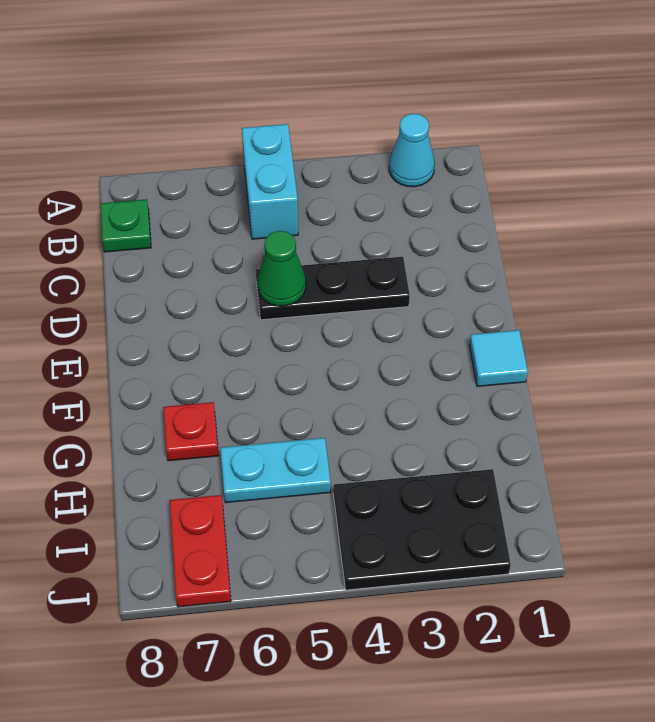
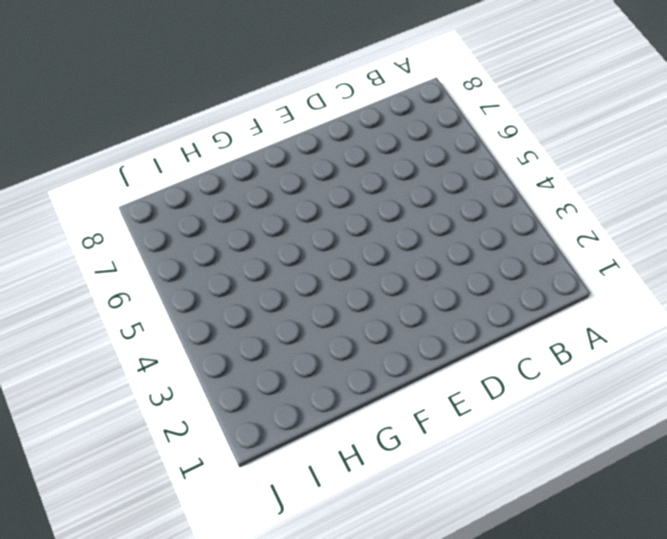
none -> cyan 1x1 cone [389,114,435,187]
none -> cyan 1x2 brick [242,124,298,239]

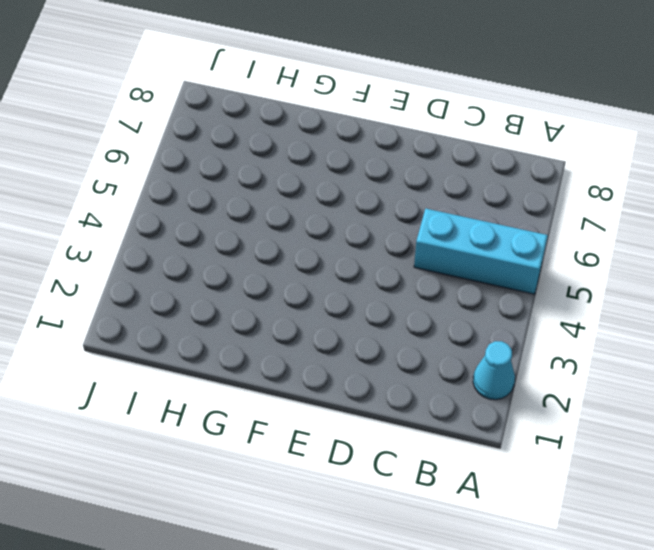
cyan 1x3 brick [414,209,548,294] -> cyan 1x2 brick [242,124,298,239]
none -> green 1x1 plate [100,199,151,252]
none -> black 1x3 plate [256,257,410,320]

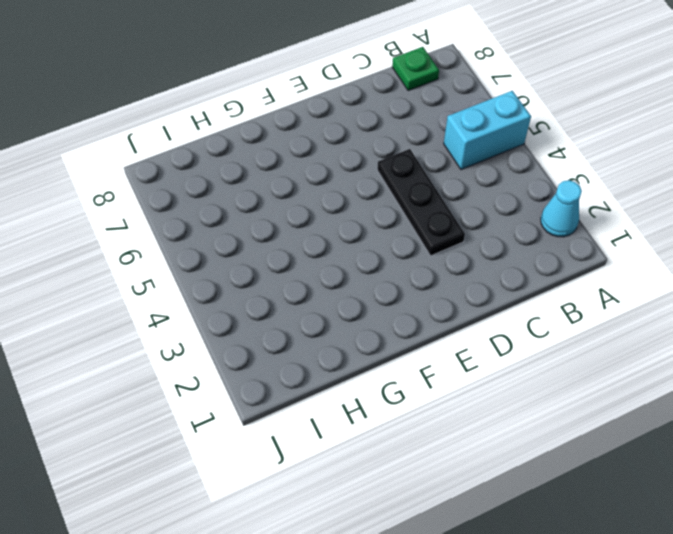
none -> cyan 1x1 tile [469,330,528,387]
none -> red 1x1 plate [163,402,219,461]

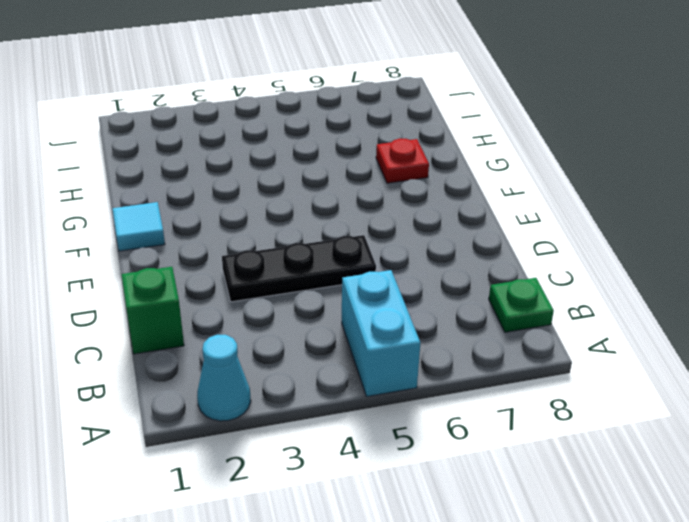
green 1x1 brick [122,267,184,354] -> none
none -> cyan 1x2 plate [220,438,331,503]
none -> black 2x3 plate [333,469,511,590]

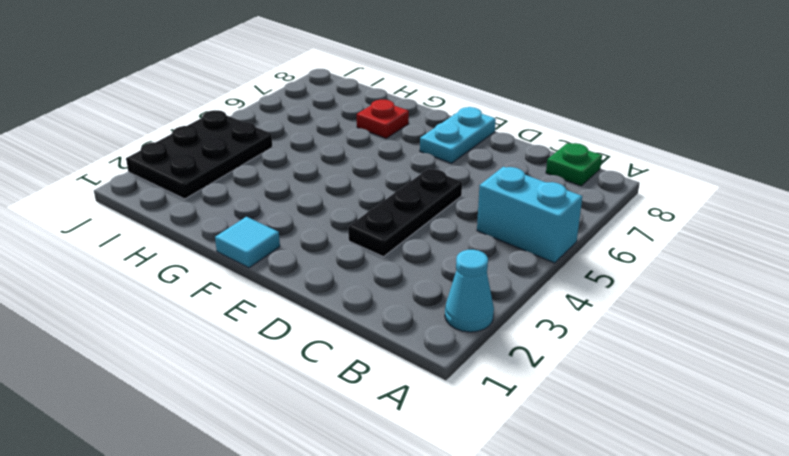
cyan 1x2 plate [420,107,496,163] -> cyan 1x2 plate moved to [220,438,331,503]
none -> red 1x2 plate [169,495,231,607]
none -> green 1x1 cone [257,231,306,306]

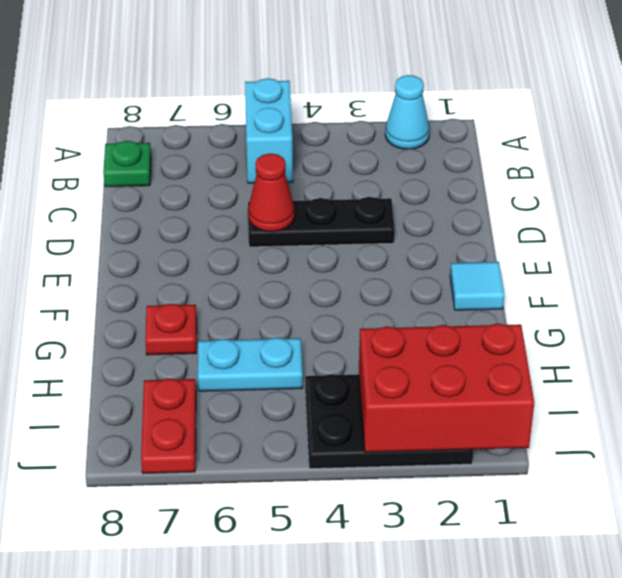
red 1x1 cone [248,153,295,232] -> green 1x1 cone [257,231,306,306]
red 2x3 brick [359,324,534,452] -> none

